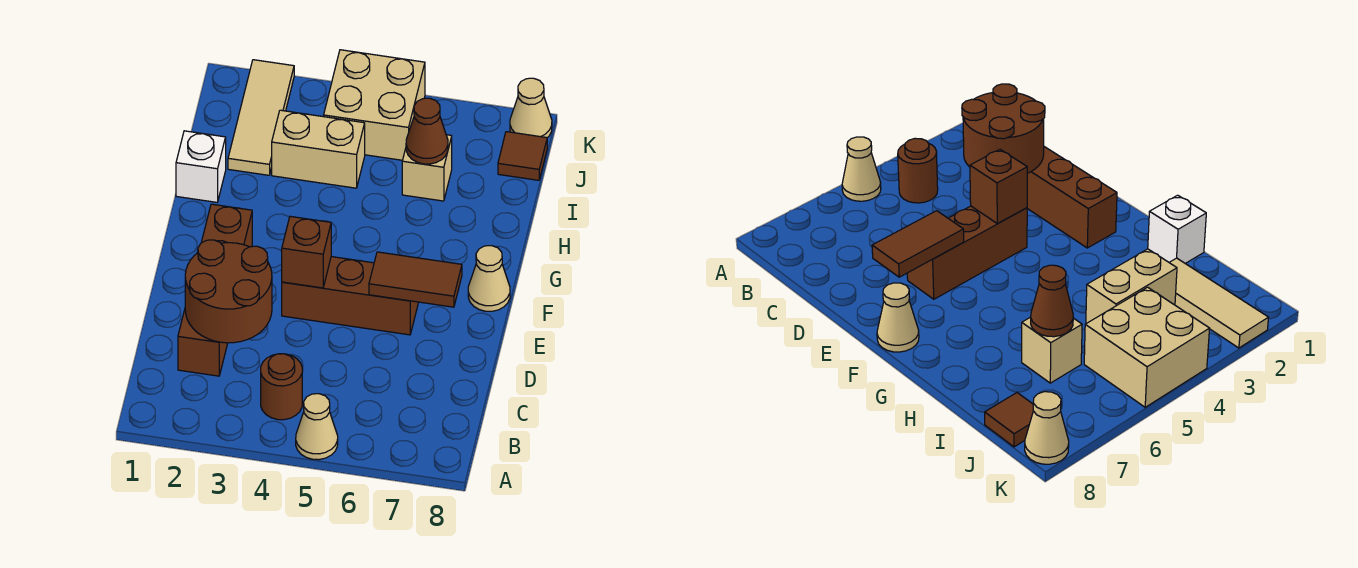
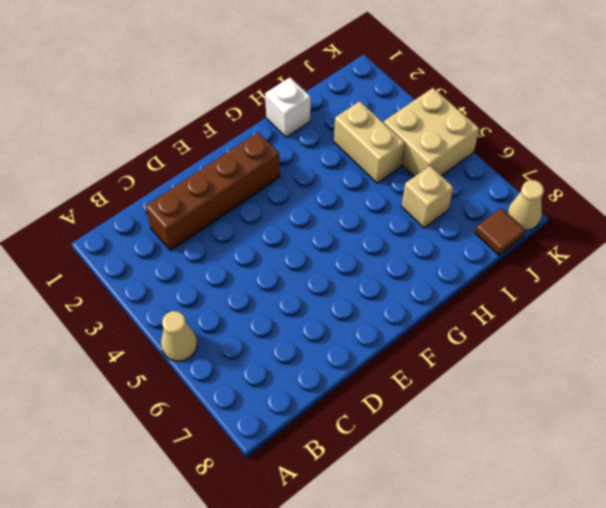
none -> brown 1x1 round brick [261,354,302,420]
none -> brown 1x3 brick [282,257,418,335]
none -> tan 1x1 cone [468,246,510,311]

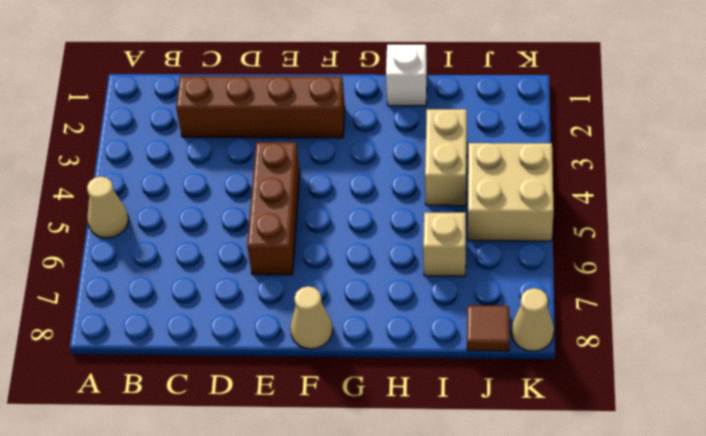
none -> brown 1x1 round brick [261,354,302,420]
none -> tan 1x3 tile [228,60,294,175]
none -> brown 2x2 round brick [185,240,272,343]

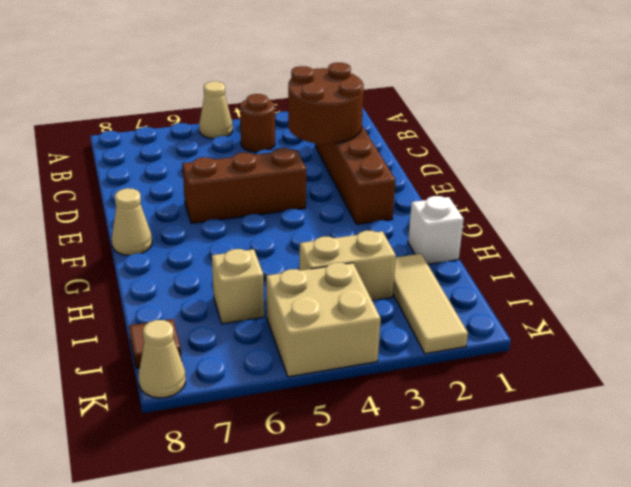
none -> brown 1x1 brick [282,216,331,288]
none -> brown 1x2 tile [369,252,462,307]
none -> brown 1x1 cone [406,98,448,164]

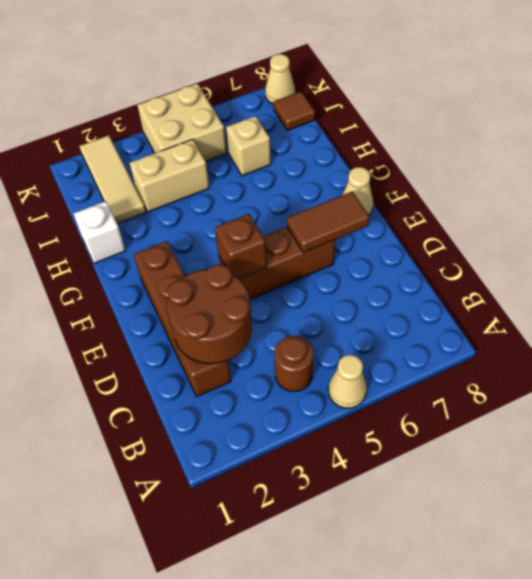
none -> brown 1x1 cone [406,98,448,164]

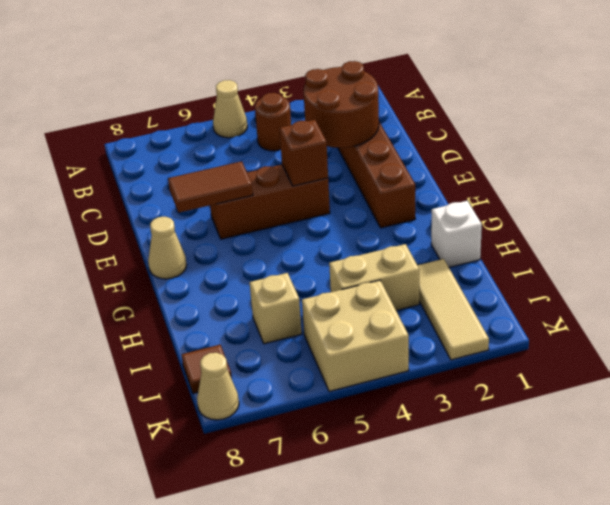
none -> brown 1x1 cone [406,98,448,164]

